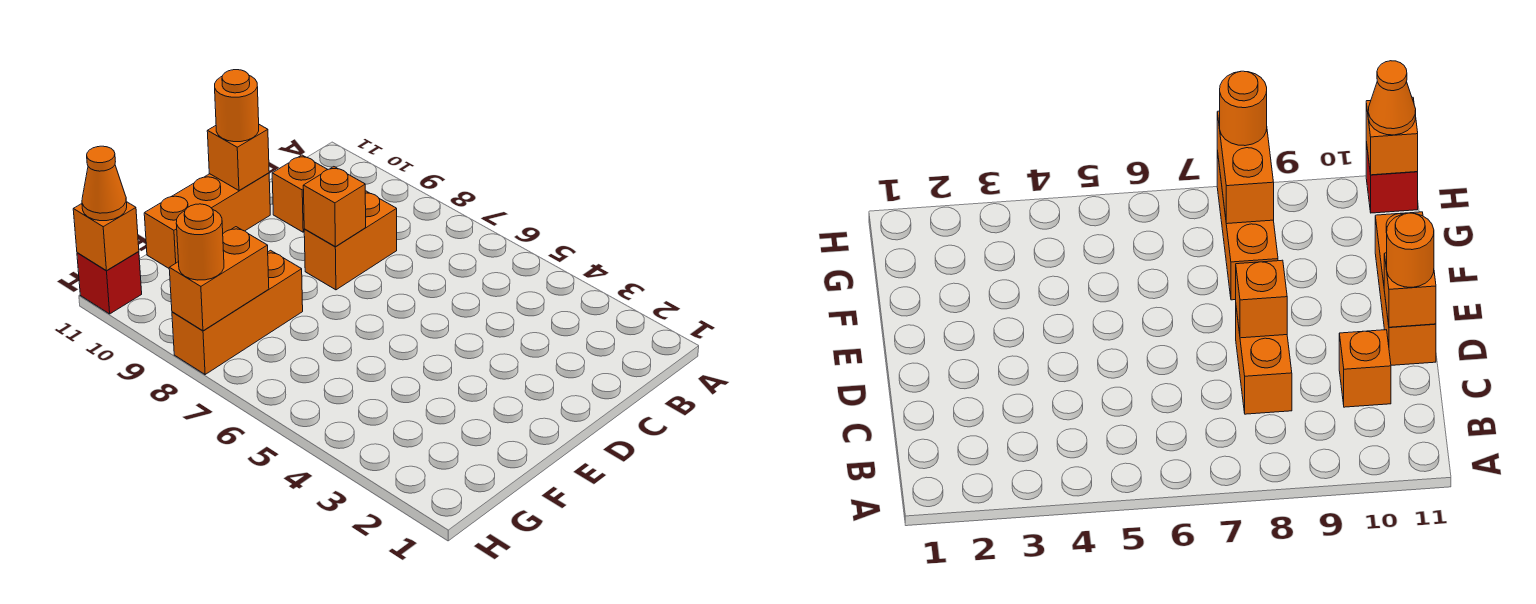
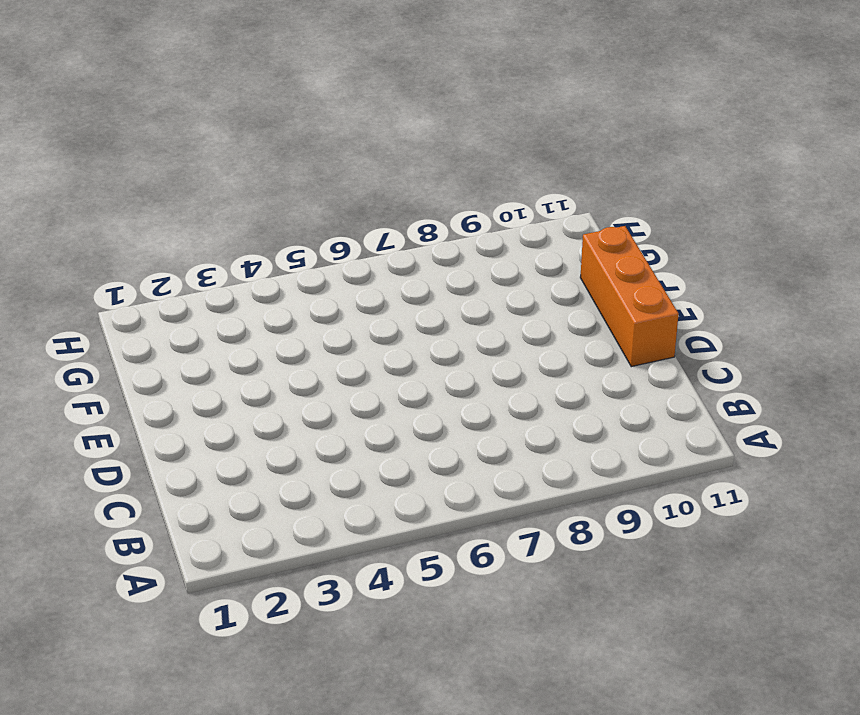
none -> orange 1x2 brick [304,191,397,290]
none -> orange 1x1 brick [272,155,328,232]
none -> orange 1x3 brick [172,250,303,374]

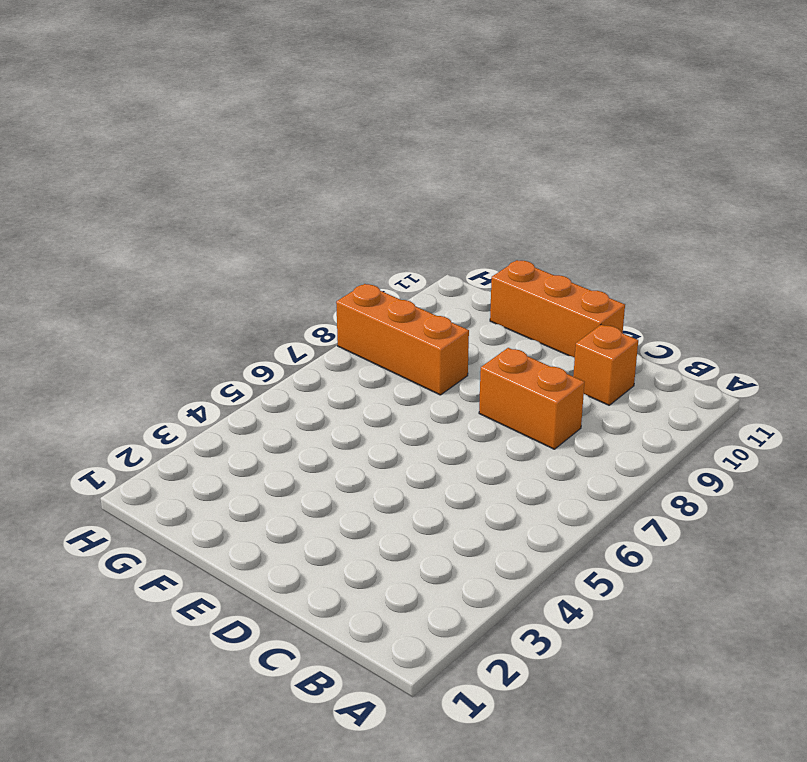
none -> red 1x1 brick [77,252,142,314]
none -> orange 1x1 brick [303,167,366,247]
none -> orange 1x1 brick [207,125,269,190]

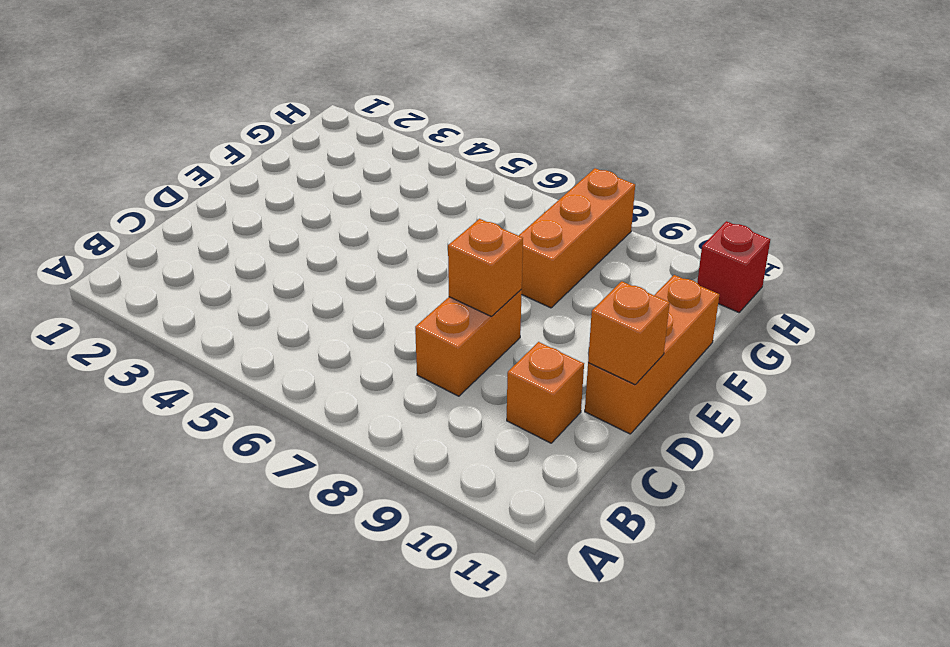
none -> orange 1x2 brick [169,227,269,331]
none -> orange 1x1 brick [73,202,139,271]
none -> orange 1x1 round brick [215,70,259,142]

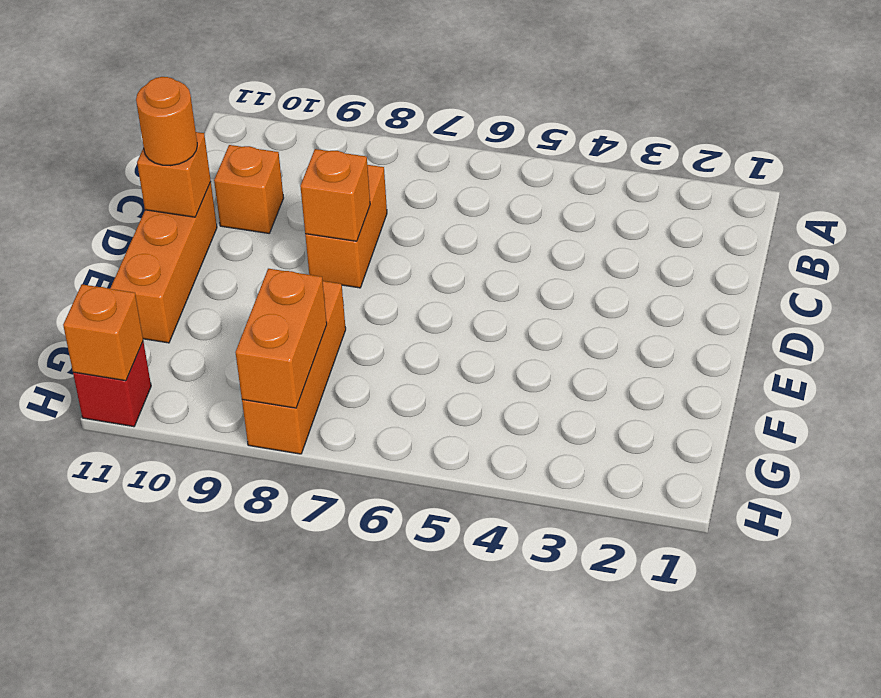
none -> orange 1x1 round brick [176,204,224,280]
none -> orange 1x1 cone [82,146,127,221]

